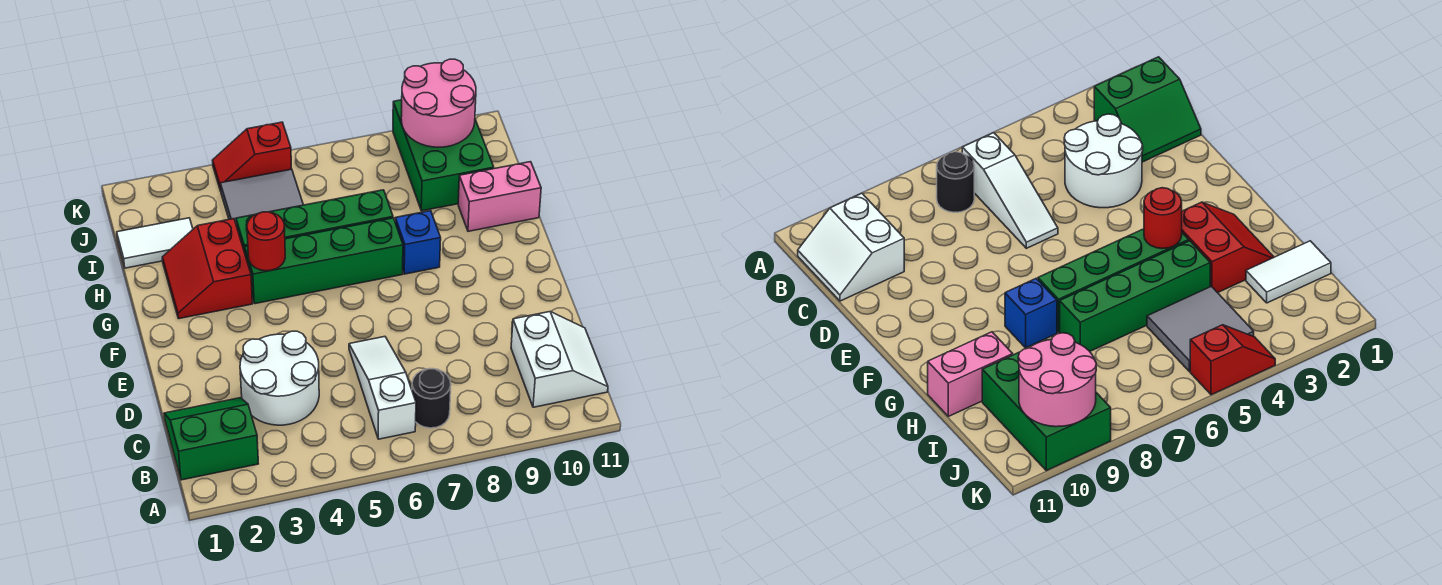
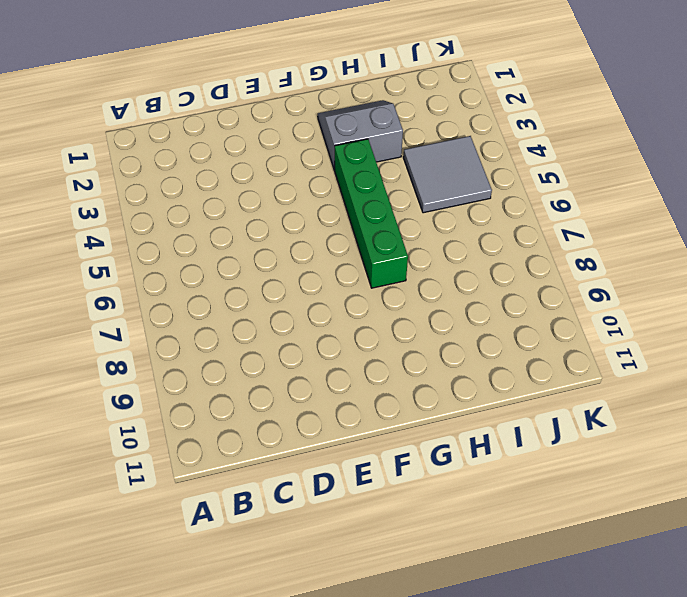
grey 2x2 slope [318,100,403,170] -> red 2x2 slope [162,219,252,319]
none -> green 2x2 slope [164,398,258,480]
none -> white 1x3 slope [349,337,416,439]
none -> black 1x1 round brick [412,369,451,428]

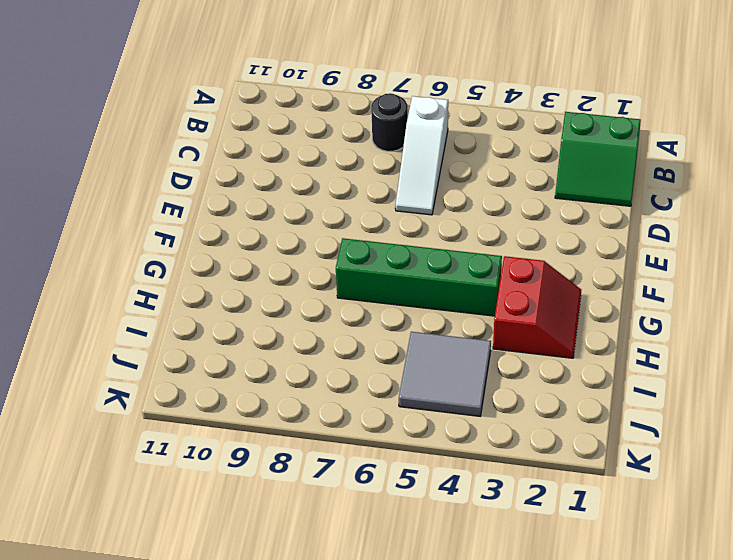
none -> white 2x2 slope [511,312,608,407]
none -> white 2x2 round brick [240,331,319,425]
none -> blue 1x1 brick [395,211,441,274]

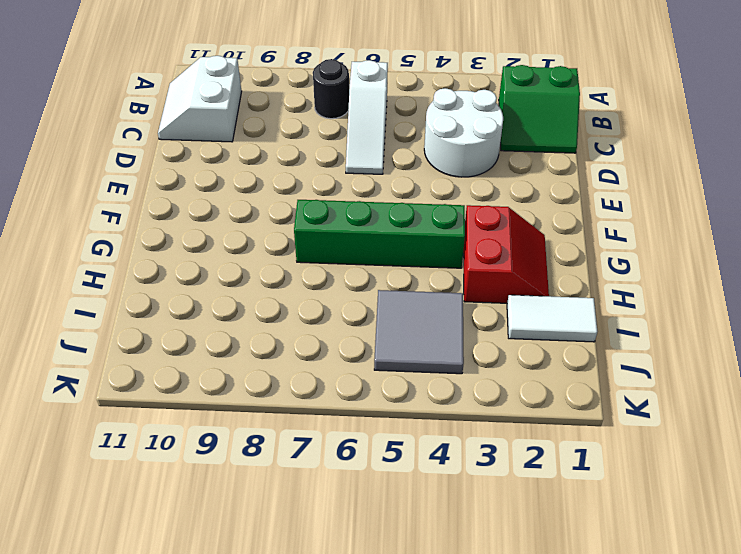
none -> blue 1x1 brick [395,211,441,274]
none -> green 1x4 brick [236,190,393,252]
none -> pink 1x2 brick [458,162,541,231]

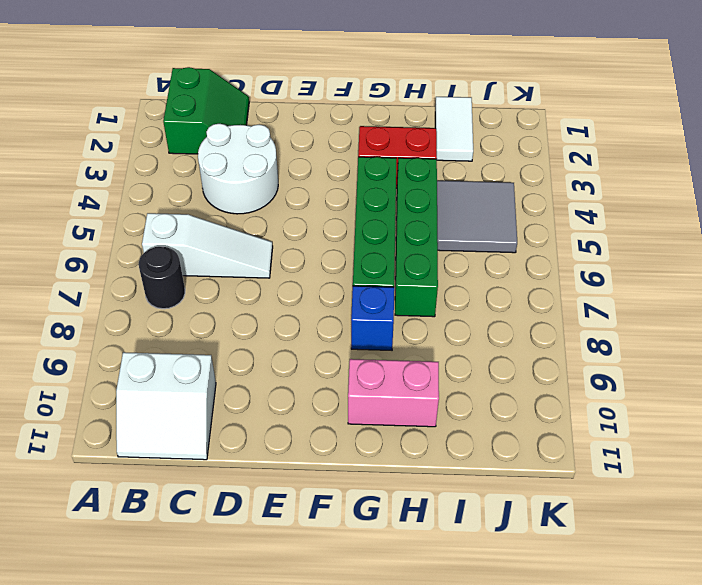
pink 1x2 brick [348,359,439,427] -> pink 1x2 brick turned to [458,162,541,231]
none -> green 2x3 brick [393,100,494,211]
none -> red 1x2 slope [212,122,292,191]
none -> red 1x1 round brick [247,212,285,271]

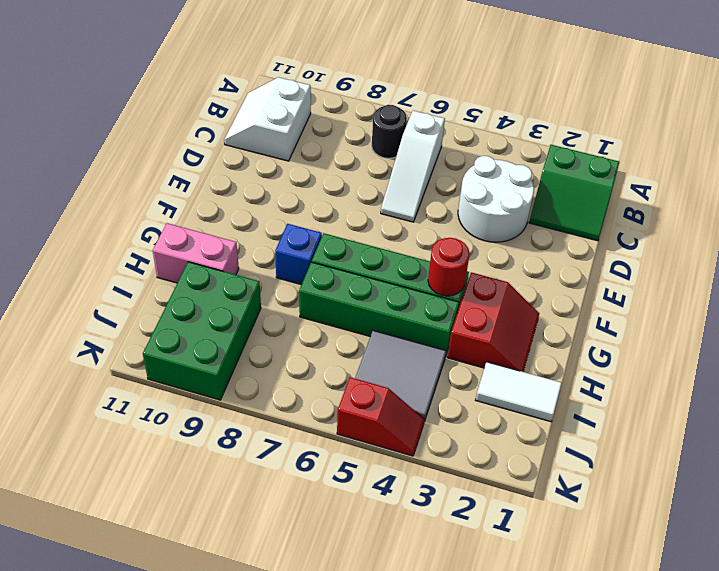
none -> pink 2x2 round brick [401,59,476,147]

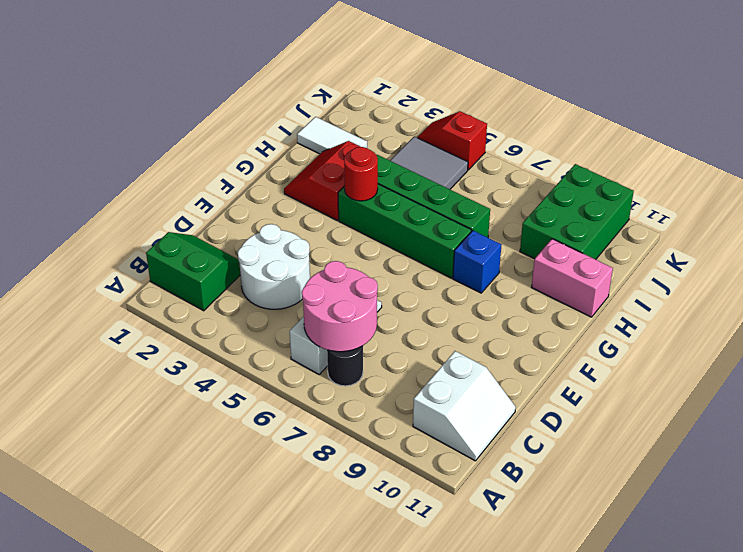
pink 2x2 round brick [302,261,378,352] -> pink 2x2 round brick moved to [401,59,476,147]

